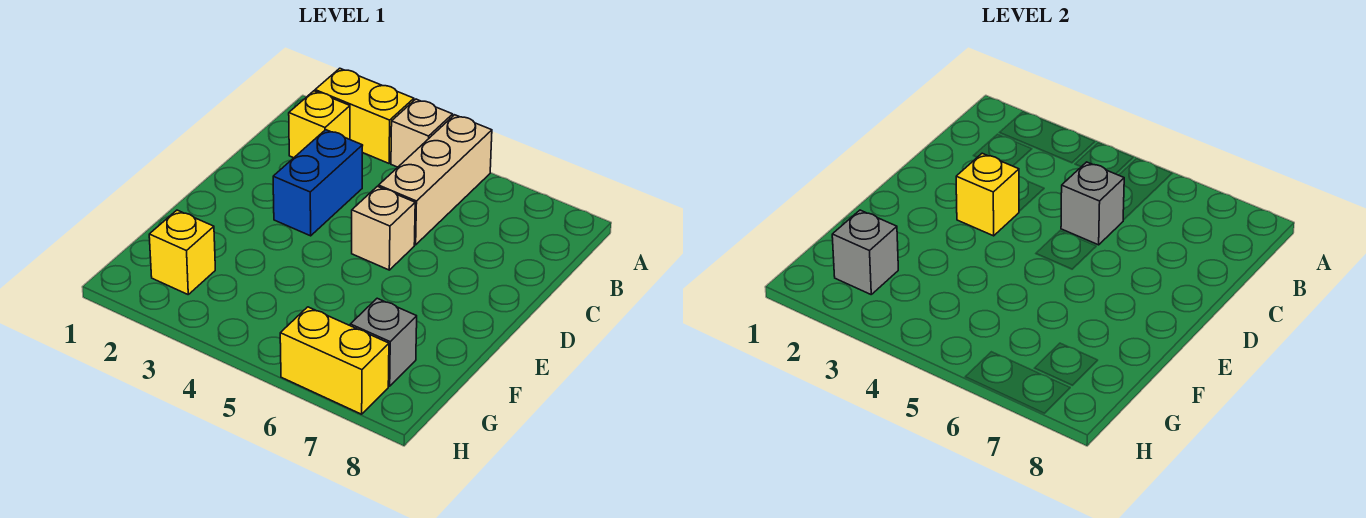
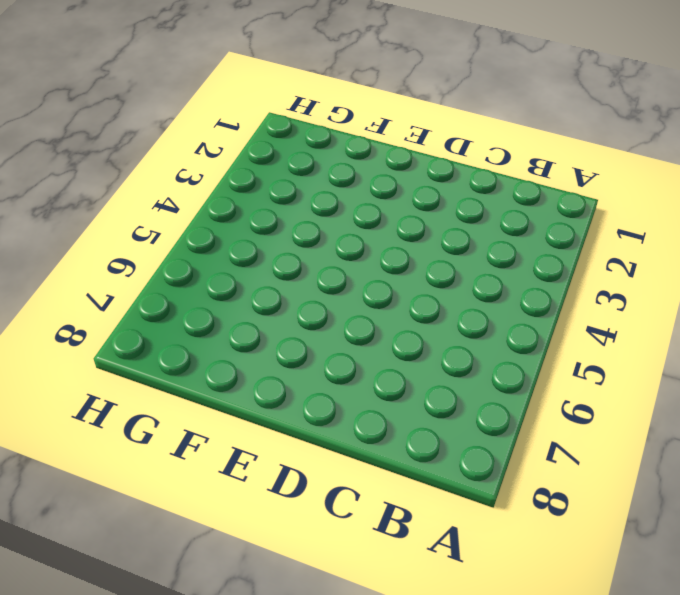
none -> yellow 1x2 brick [315,68,414,163]
none -> tan 1x1 brick [391,99,453,167]
none -> tan 1x3 brick [379,115,492,245]

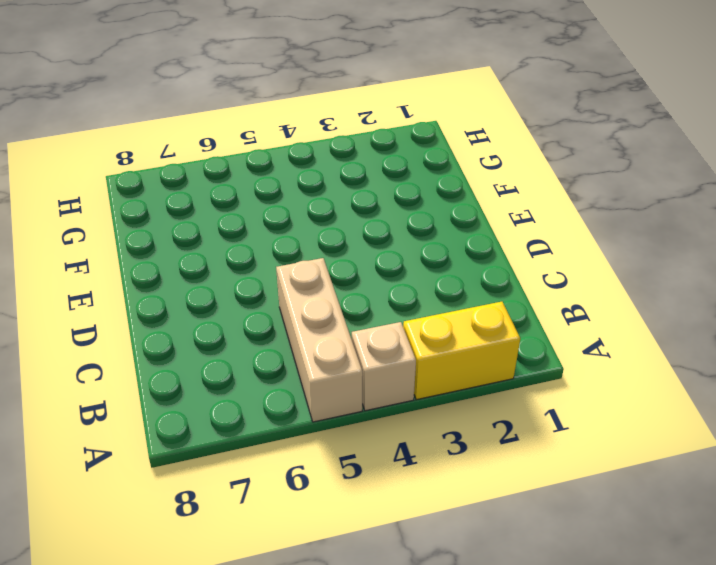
none -> yellow 1x1 brick [289,91,350,158]
none -> blue 1x2 brick [273,130,363,236]
none -> tan 1x1 brick [352,186,415,270]

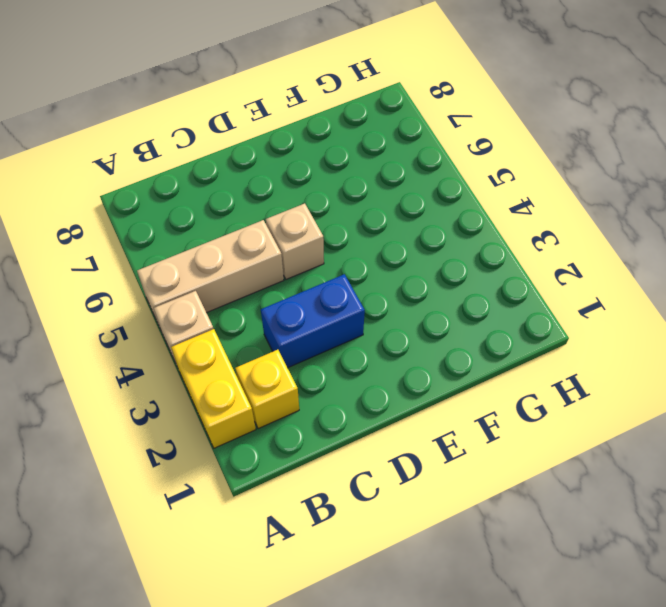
none -> yellow 1x1 brick [149,210,215,294]
none -> grey 1x1 brick [350,298,417,386]
none -> yellow 1x2 brick [280,307,389,414]

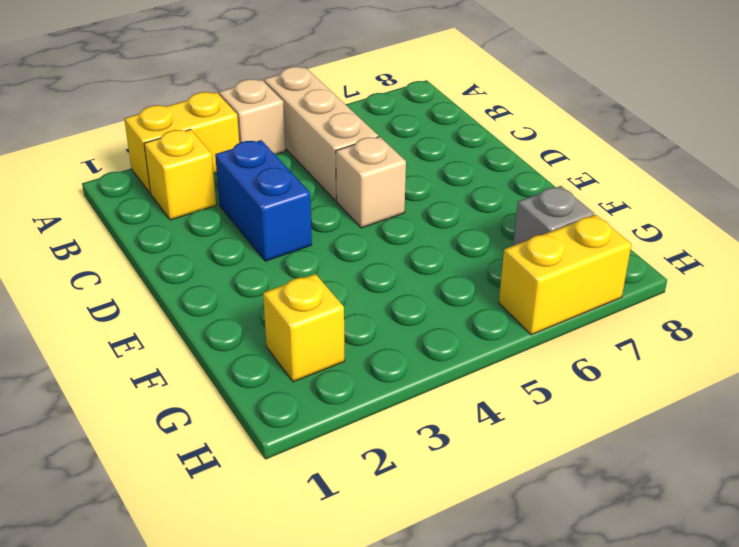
none -> grey 1x1 brick [1061,162,1124,245]
none -> yellow 1x1 brick [956,153,1019,236]
none -> grey 1x1 brick [832,210,898,294]

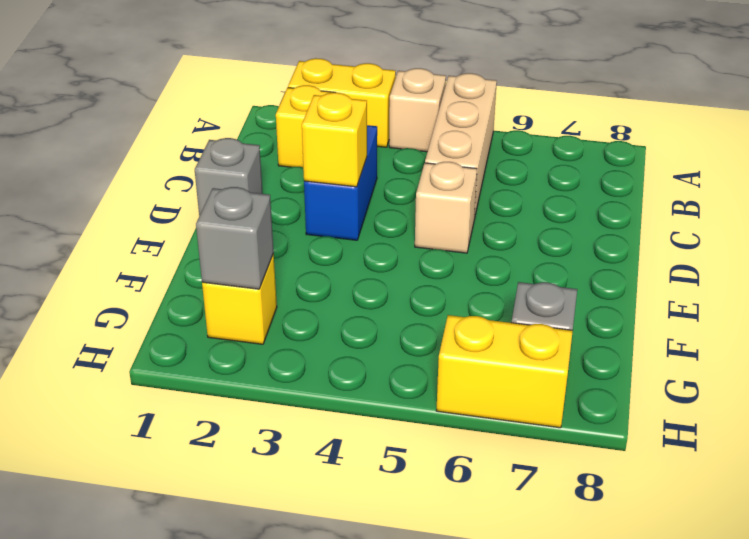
grey 1x1 brick [195,138,263,216] -> grey 1x1 brick moved to [1061,162,1124,245]

